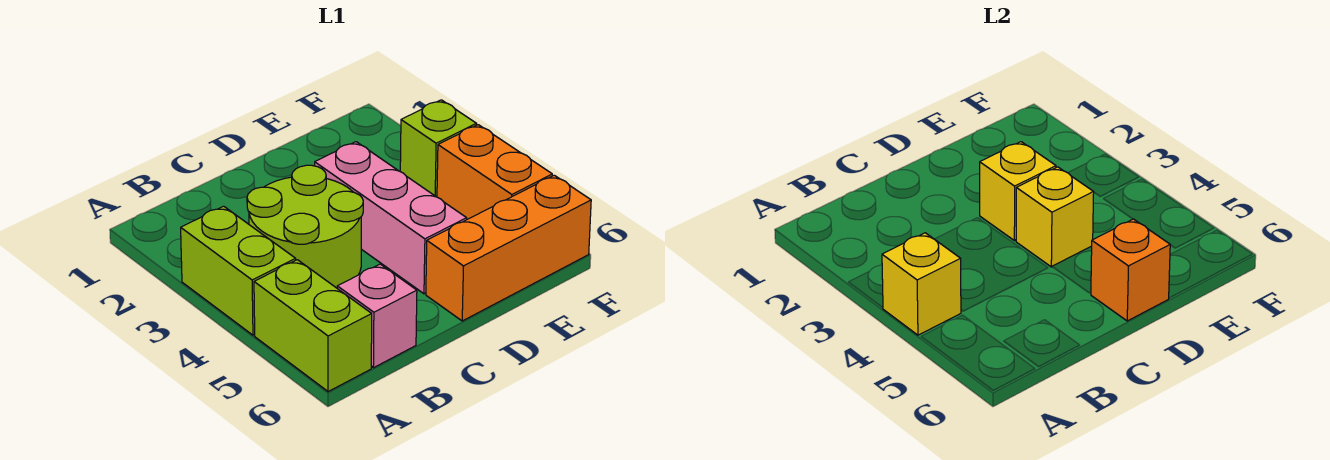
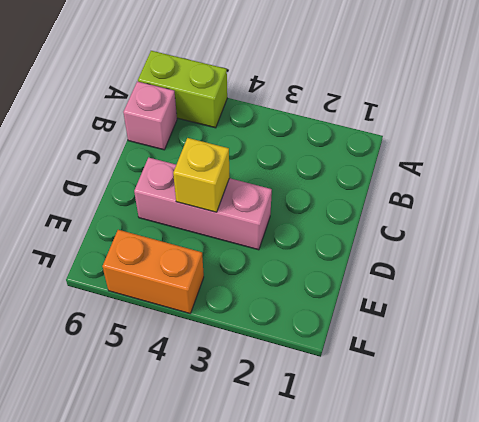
none -> lime 1x2 brick [181,206,296,335]
none -> lime 2x2 round brick [247,165,363,288]
none -> orange 1x3 brick [426,175,591,321]

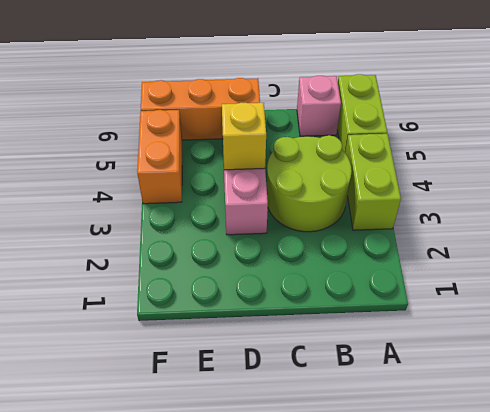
none -> lime 1x1 brick [400,100,477,197]
none -> yellow 1x1 brick [882,233,961,335]
none -> yellow 1x1 brick [980,142,1056,241]

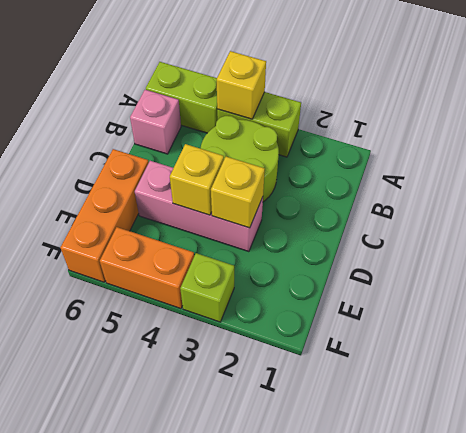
none -> orange 1x1 brick [1091,219,1170,321]

